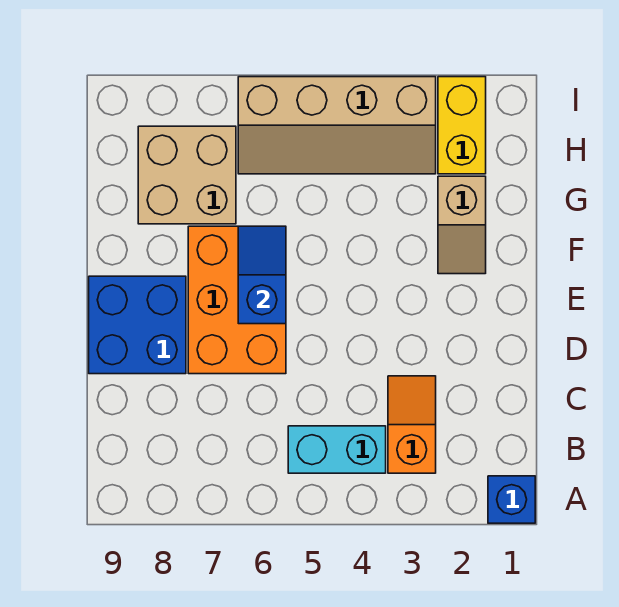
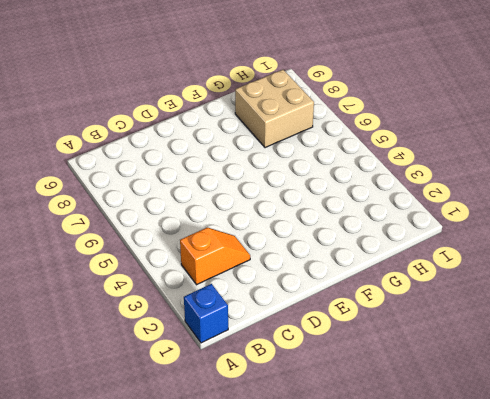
none -> cyan 1x2 brick [288,426,386,473]
none -> orange 2x3 brick [188,226,286,374]

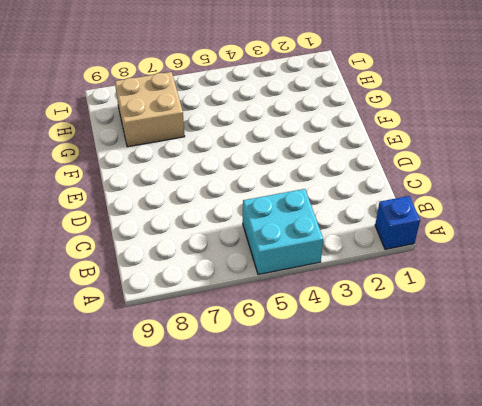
cyan 2x2 brick [243,189,323,274] -> cyan 1x2 brick [288,426,386,473]
none -> orange 1x2 slope [388,376,436,473]
none -> orange 2x3 brick [188,226,286,374]

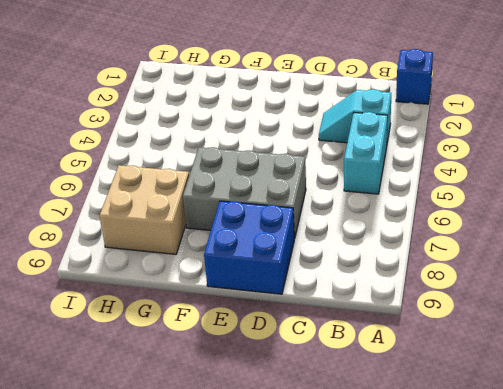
cyan 1x2 slope [319,89,391,143] -> orange 1x2 slope [388,376,436,473]
grey 2x3 brick [183,147,306,238] -> orange 2x3 brick [188,226,286,374]
none -> tan 1x2 slope [438,176,486,274]
none -> yellow 1x2 brick [438,77,486,174]

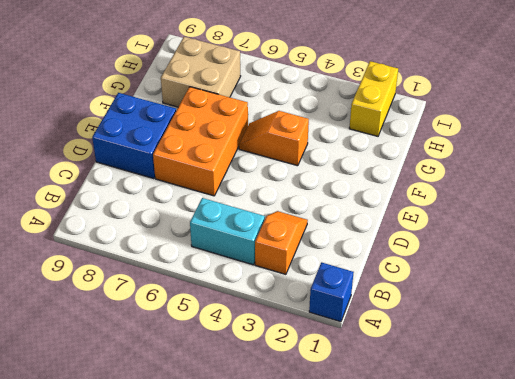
orange 1x2 slope [239,111,309,166] -> none
none -> tan 1x2 slope [438,176,486,274]
none -> tan 2x4 slope [238,77,436,174]

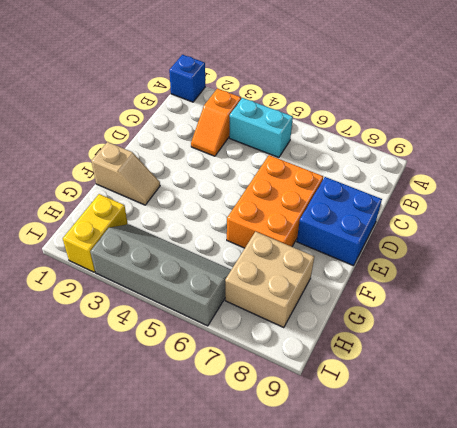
tan 1x2 slope [91,142,160,205] -> tan 1x2 slope turned to [438,176,486,274]
grey 2x4 slope [90,224,231,326] -> tan 2x4 slope [238,77,436,174]
none -> blue 1x2 slope [238,226,286,324]

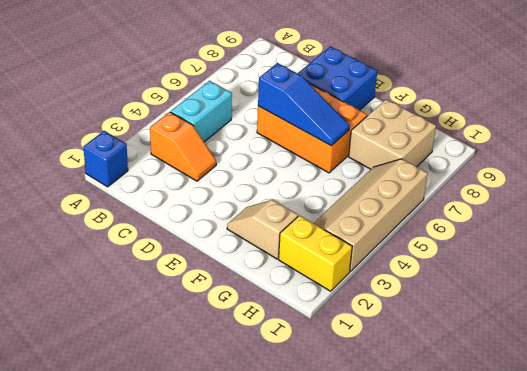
blue 1x3 slope [258,63,350,146] -> blue 1x2 slope [238,226,286,324]

